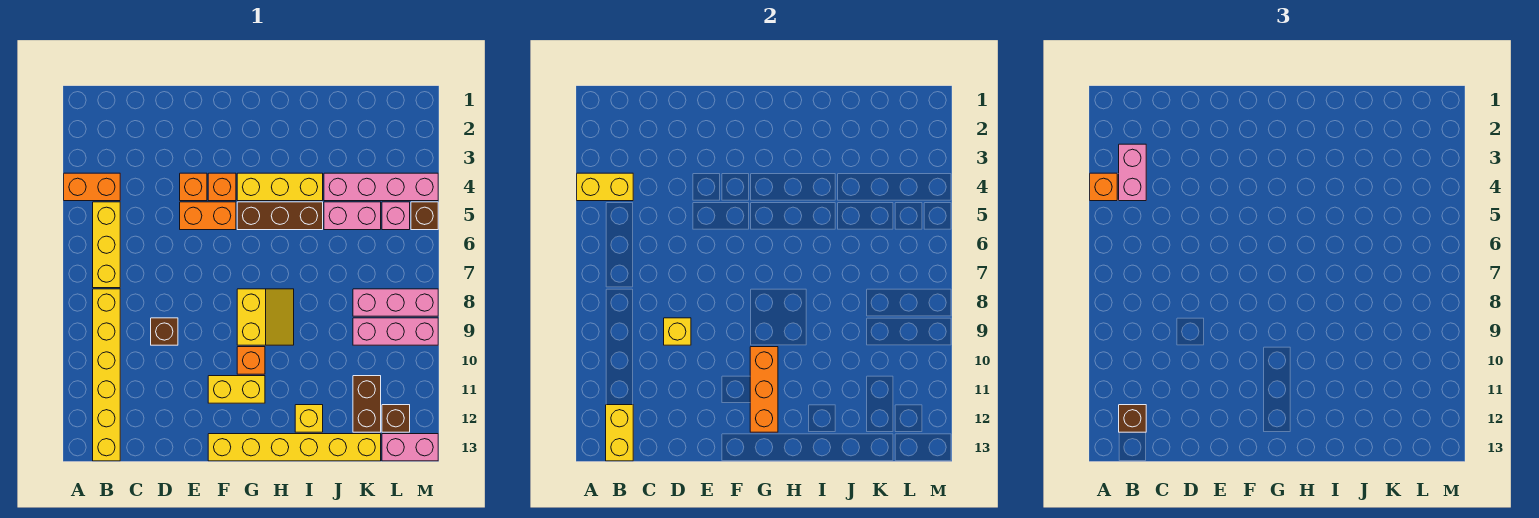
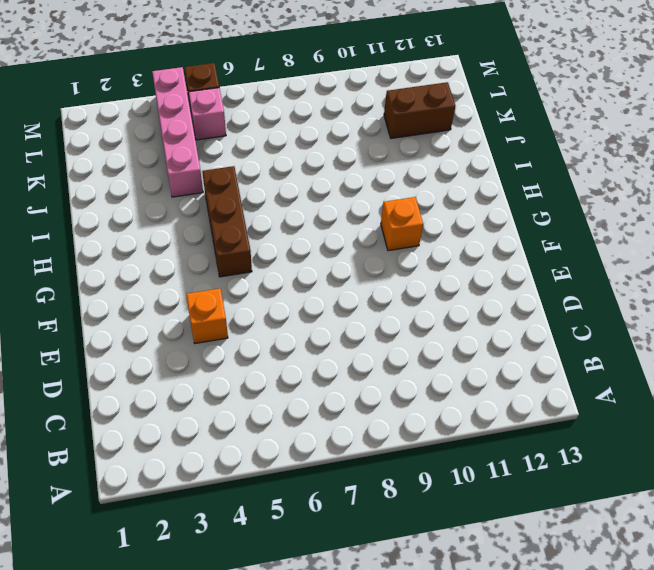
none -> orange 1x2 brick [64,173,120,201]
none -> yellow 1x3 brick [93,202,120,288]
none -> yellow 1x6 brick [93,289,120,461]
none -> brown 1x1 brick [151,318,178,345]

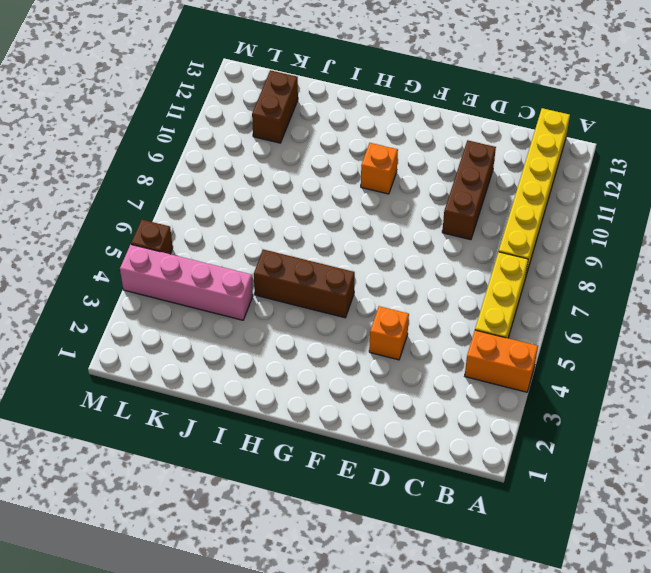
brown 1x3 brick [442,140,496,240] -> brown 1x1 brick [151,318,178,345]
none -> orange 1x2 brick [180,202,236,230]
none -> orange 1x1 brick [208,173,236,201]
none -> yellow 1x2 brick [208,376,265,403]
none -> yellow 1x6 brick [208,434,381,461]

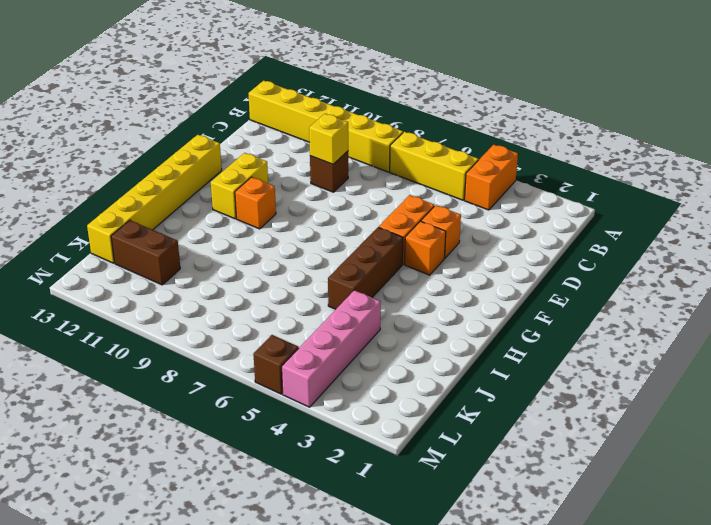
none -> yellow 1x3 brick [237,173,323,201]
none -> yellow 2x2 slope [237,289,294,345]
none -> yellow 1x1 brick [295,405,323,432]
none -> pink 1x2 brick [324,202,381,230]

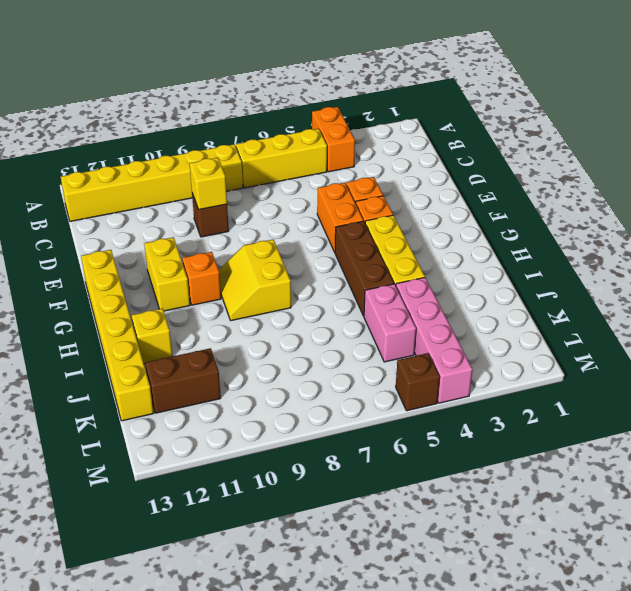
yellow 2x2 slope [219,239,291,321] -> yellow 2x2 slope turned to [237,289,294,345]
none -> pink 1x3 brick [353,289,438,316]
none -> pink 1x3 brick [353,318,438,345]
none -> pink 1x1 brick [382,202,410,230]
none -> brown 1x1 brick [382,405,410,432]

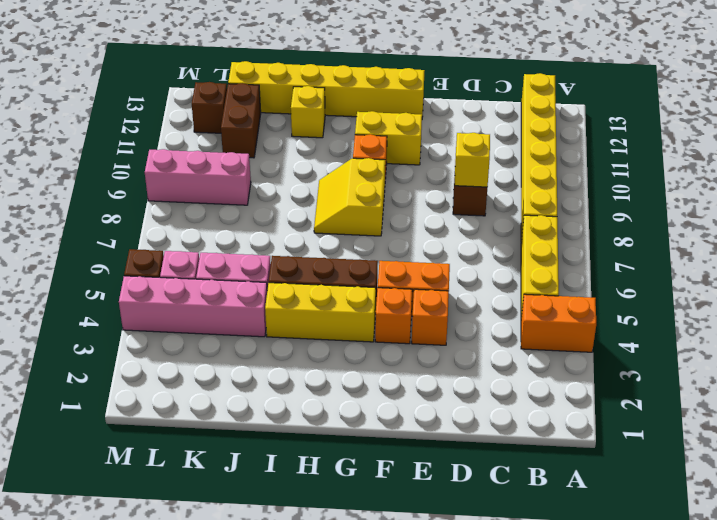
none -> pink 1x3 brick [353,289,438,316]
none -> pink 1x2 brick [382,434,438,461]
none -> yellow 1x2 brick [577,173,633,201]
none -> yellow 1x2 brick [606,405,633,461]

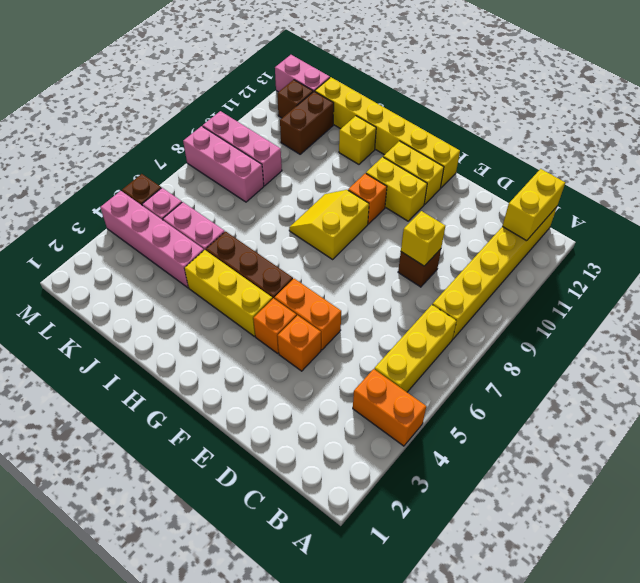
yellow 1x2 brick [383,141,444,204] -> yellow 1x2 brick moved to [577,173,633,201]
none -> orange 1x3 brick [750,347,778,432]
none -> orange 1x1 brick [1090,173,1117,201]
none -> pink 1x2 brick [1119,144,1146,201]
none -> brown 1x1 brick [1119,405,1146,432]

